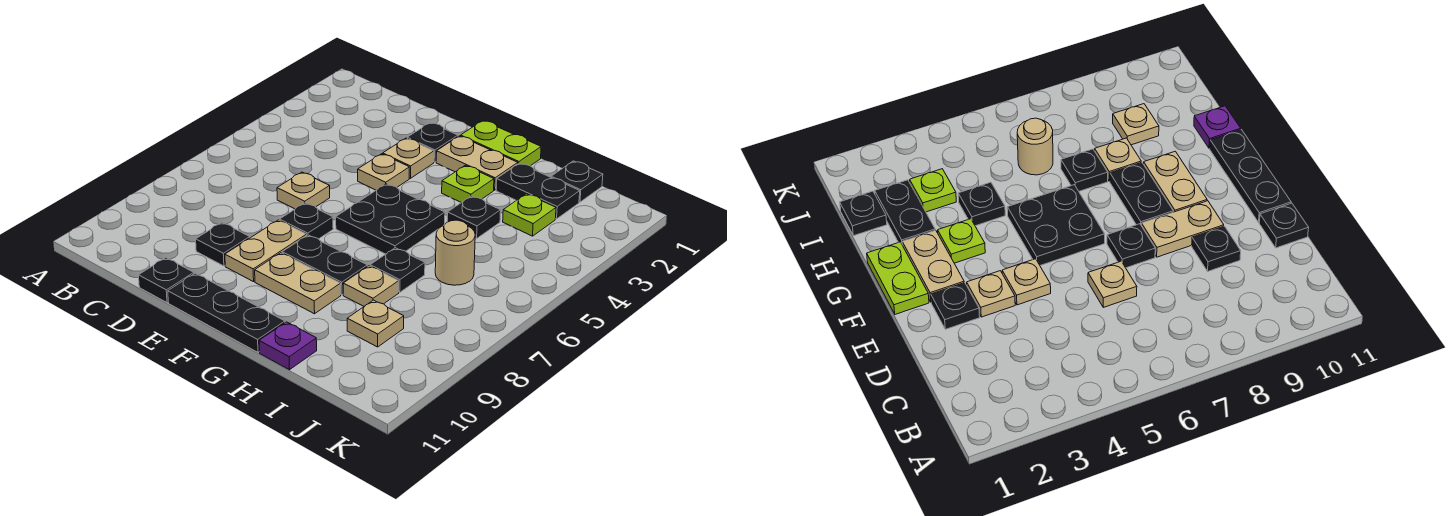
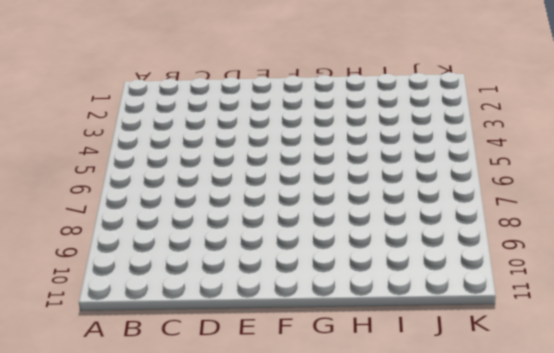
none -> tan 1x1 plate [277,172,330,209]
none -> black 1x1 plate [196,223,250,266]
none -> black 1x1 plate [138,258,194,303]

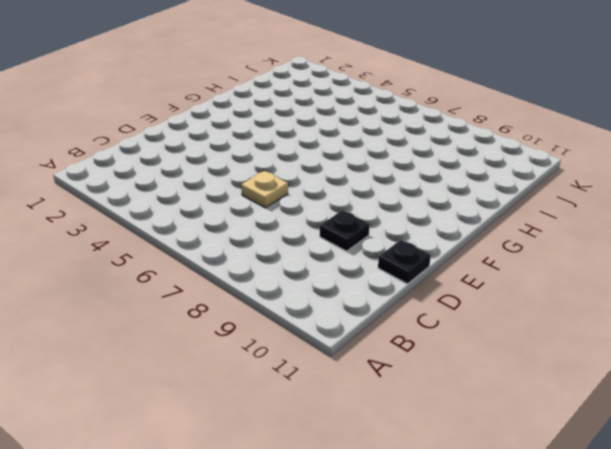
none -> black 1x1 plate [407,123,458,162]
none -> tan 1x1 plate [383,138,434,178]
none -> tan 1x1 plate [358,154,409,190]

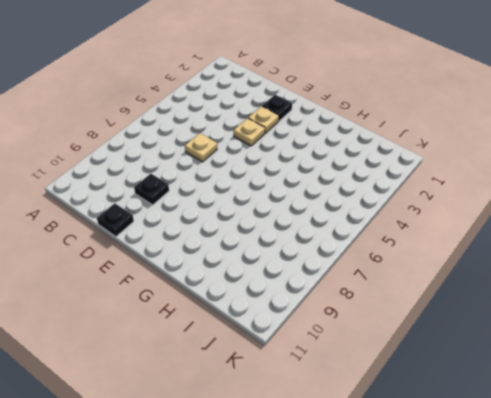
none -> black 1x1 plate [280,203,333,239]
none -> tan 1x2 plate [225,220,307,282]
none -> black 1x3 plate [168,273,285,352]

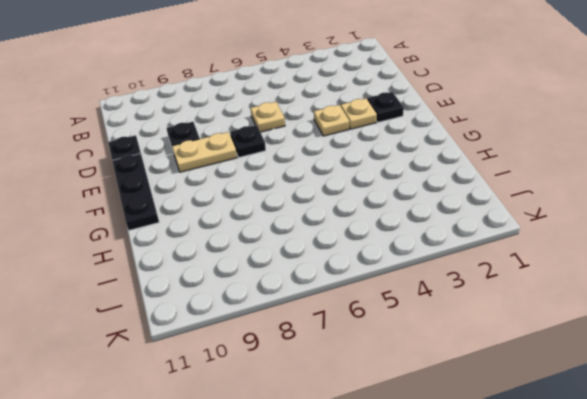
none -> lime 1x2 plate [461,121,541,166]
none -> tan 1x2 plate [436,136,518,190]
none -> black 2x2 plate [336,184,445,254]

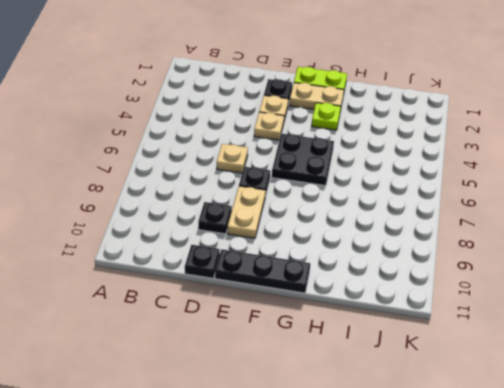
none -> black 1x2 plate [282,235,367,295]
none -> tan 1x2 plate [255,253,341,314]
none -> black 1x2 plate [496,163,580,219]

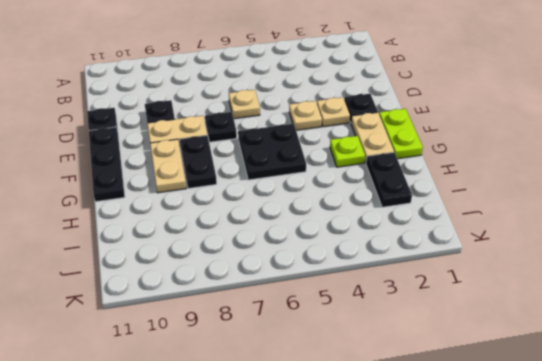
none -> black 1x1 plate [447,196,501,239]
none -> black 1x1 plate [370,248,425,292]
none -> tan 1x1 plate [343,266,399,306]

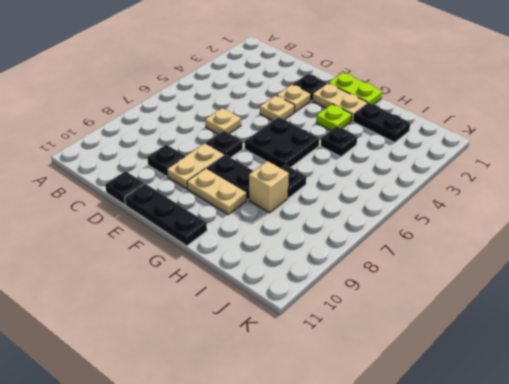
tan 1x1 brick [249,161,289,213] -> tan 1x1 plate [343,266,399,306]
none -> purple 1x1 plate [259,322,317,370]
none -> black 1x1 plate [551,161,603,202]
none -> lime 1x1 plate [503,194,556,236]

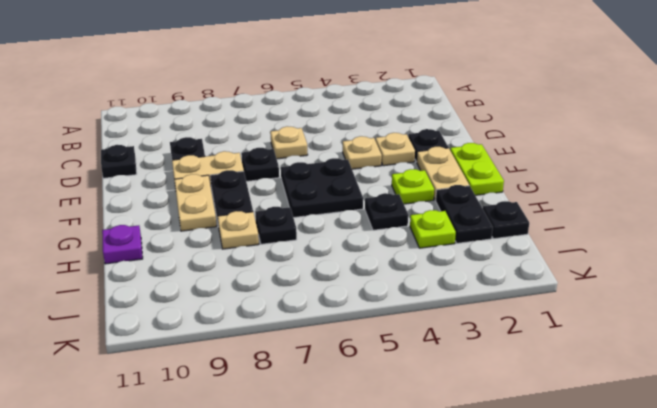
none -> black 1x3 plate [168,273,285,352]
none -> tan 1x1 round brick [435,220,475,285]
none -> tan 1x1 plate [347,300,404,347]

